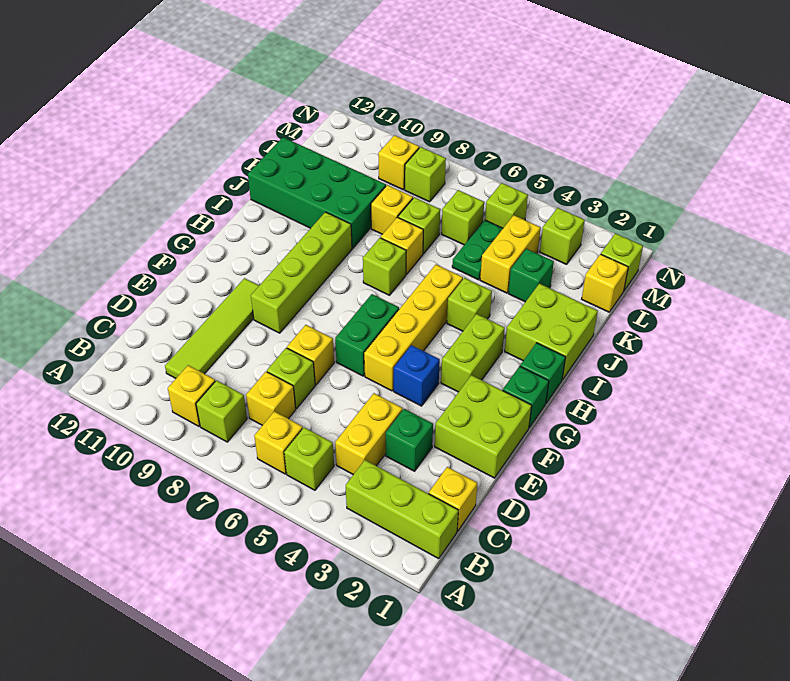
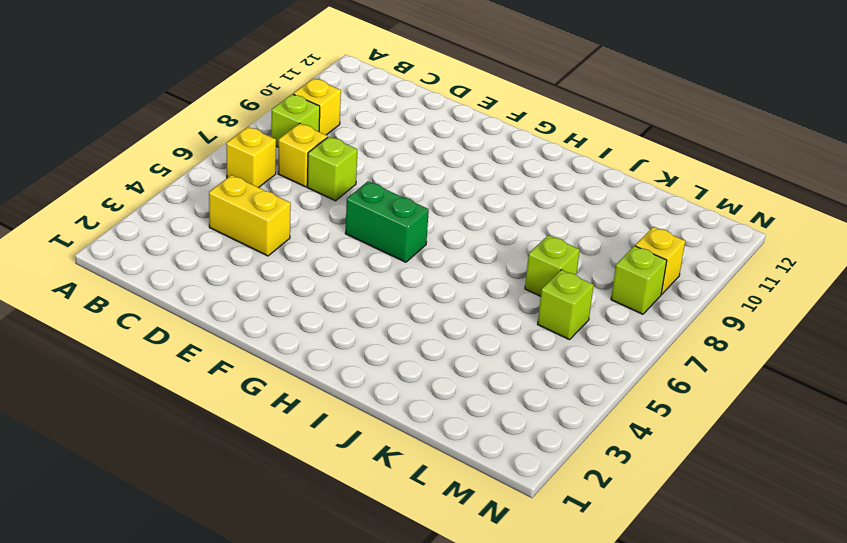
none -> lime 1x3 brick [346,460,458,559]
none -> lime 1x1 brick [284,427,334,490]
none -> yellow 1x1 brick [429,467,477,531]
none -> lime 1x4 tile [165,278,259,378]

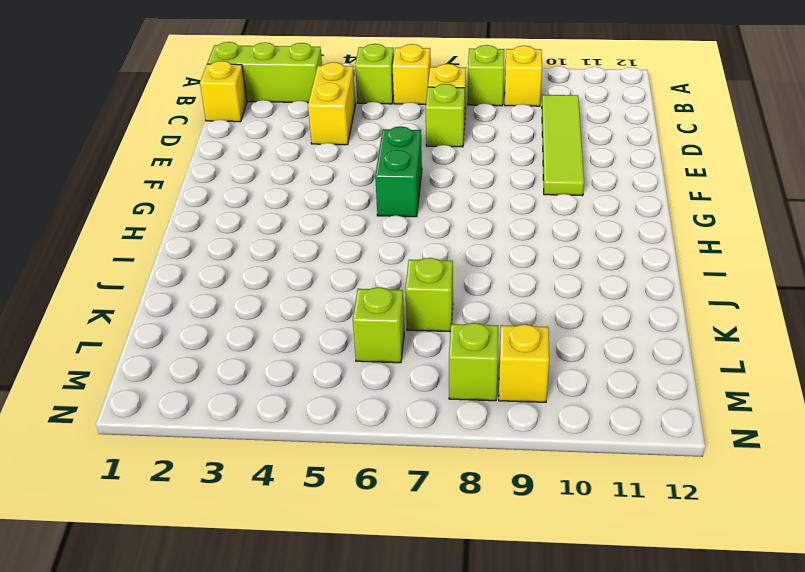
none -> green 1x1 brick [386,409,433,471]
none -> lime 2x2 brick [435,375,532,478]
none -> yellow 1x1 brick [287,325,334,385]
none -> blue 1x1 brick [394,345,440,406]

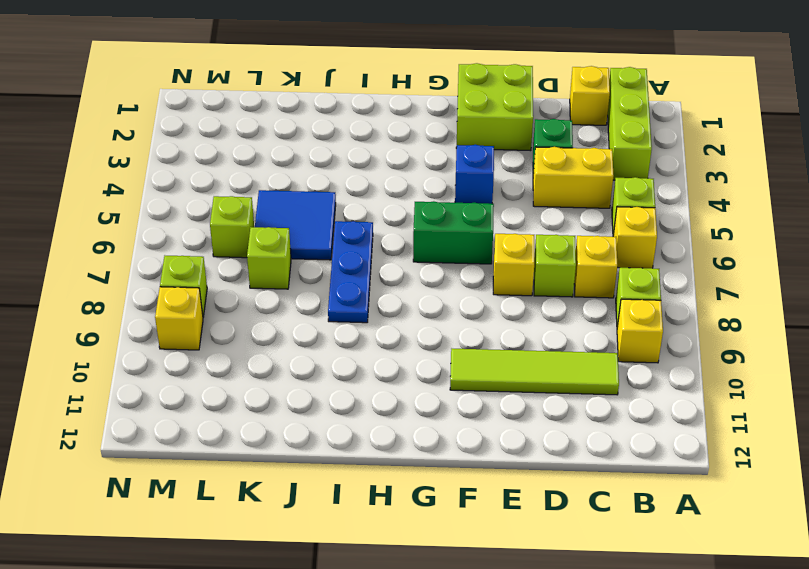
blue 1x3 plate [328,221,373,323] -> lime 1x1 brick [363,238,406,295]
blue 2x2 tile [255,190,336,260] -> green 1x2 plate [452,220,503,280]
none -> yellow 1x4 brick [364,265,463,391]
none -> lime 1x4 brick [251,212,352,333]
none -> green 1x1 brick [503,366,549,428]
none -> lime 1x2 brick [441,314,505,392]

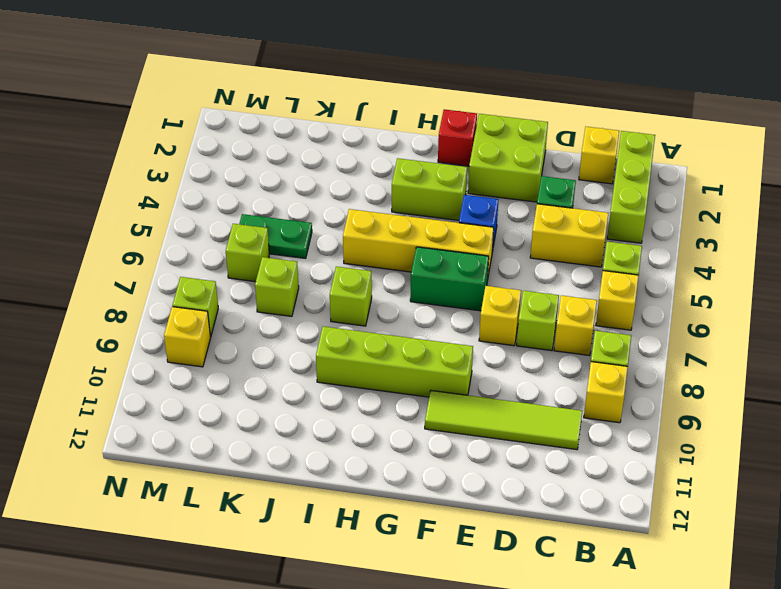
red 1x1 brick [438,109,477,166] -> green 1x1 brick [503,366,549,428]
none -> green 1x1 brick [520,343,566,403]
none -> lime 2x2 brick [505,284,598,380]
none -> lime 1x1 brick [447,278,492,331]
none -> yellow 1x1 brick [381,217,423,274]

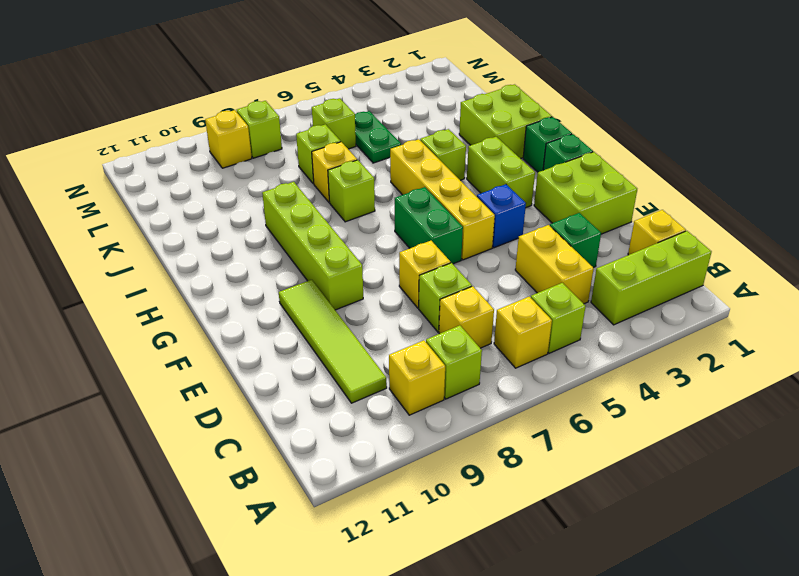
none -> green 2x4 brick [248,137,386,248]
none -> green 1x1 brick [508,249,554,302]
none -> yellow 1x2 brick [480,215,541,293]
none -> yellow 1x1 brick [371,185,413,234]

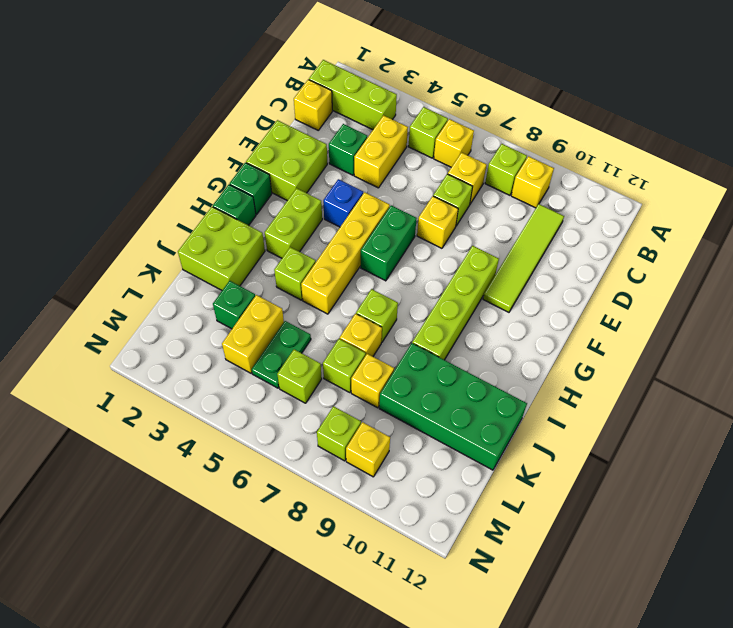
none -> yellow 1x1 brick [582,254,628,312]
none -> lime 1x1 brick [601,233,643,290]
none -> lime 1x1 brick [540,208,585,264]
none -> lime 1x1 brick [485,183,528,228]

